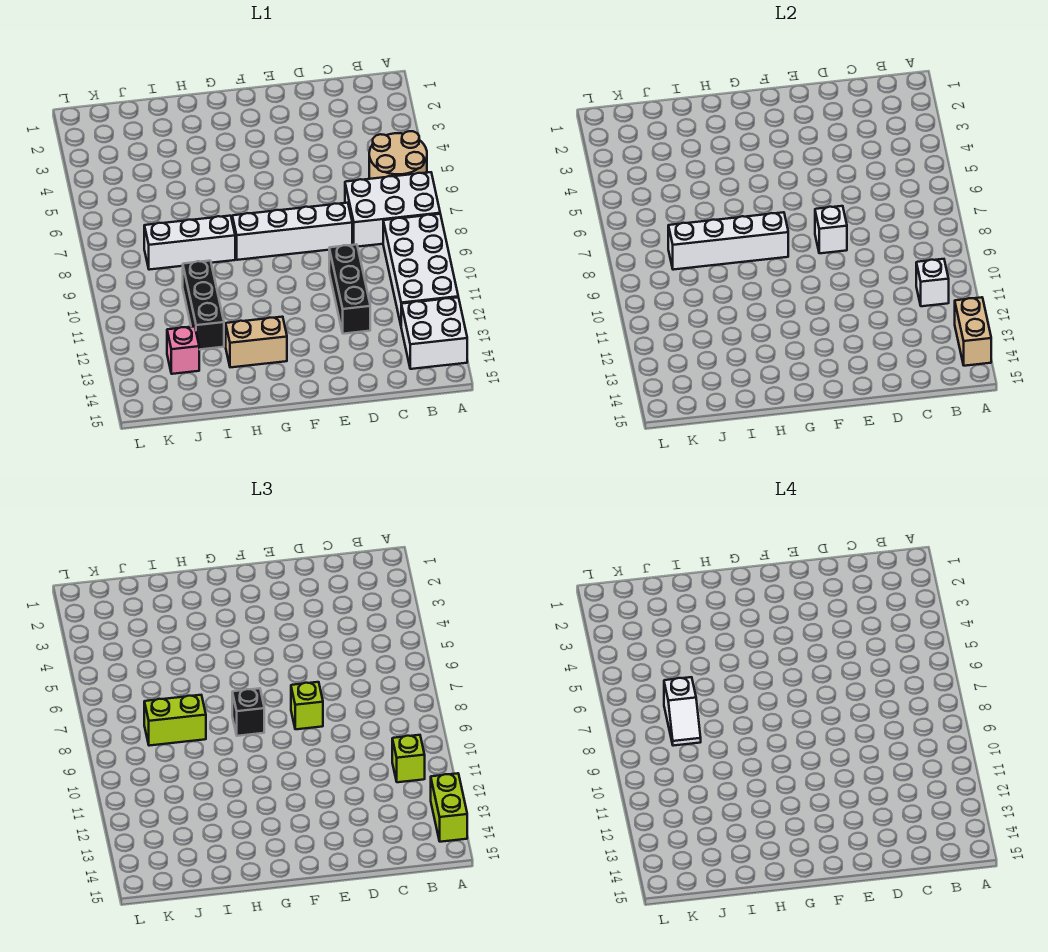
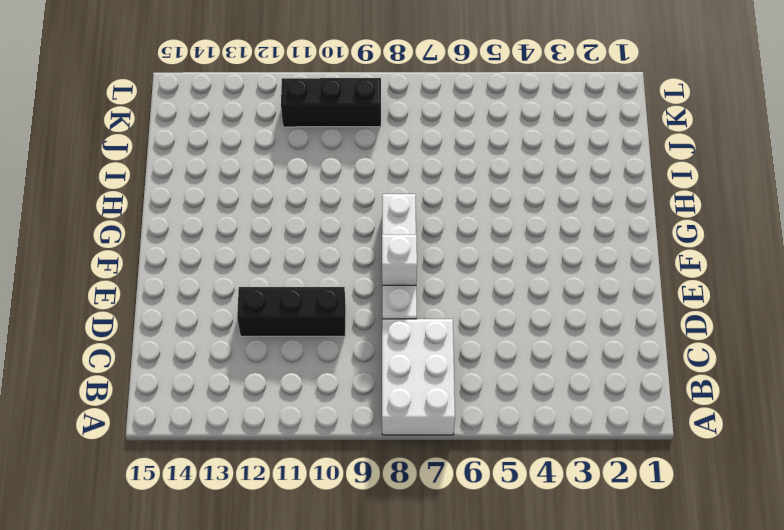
black 1x3 brick [281,78,381,127] -> black 1x3 brick moved to [183,261,224,350]
none -> tan 2x2 round brick [369,131,427,179]
none -> white 2x4 brick [383,214,458,324]
none -> white 2x2 brick [401,297,467,369]

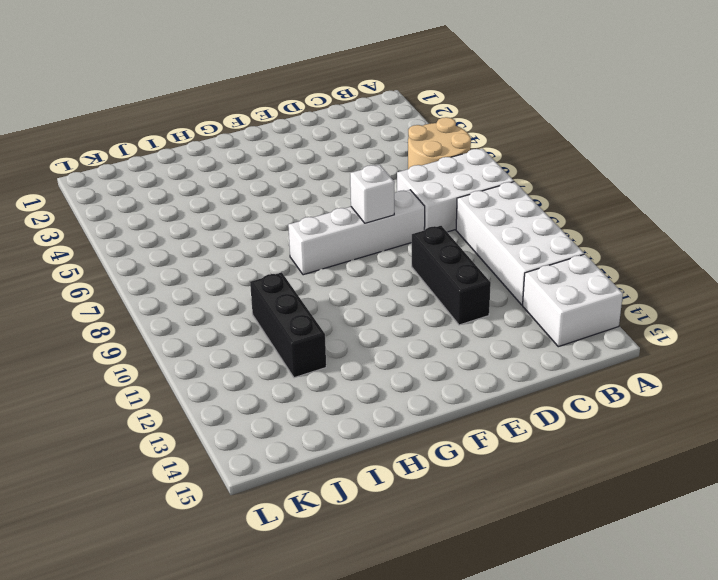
none -> tan 1x2 brick [226,317,287,367]
none -> white 1x3 brick [144,216,235,270]
none -> pink 1x1 brick [167,326,199,374]

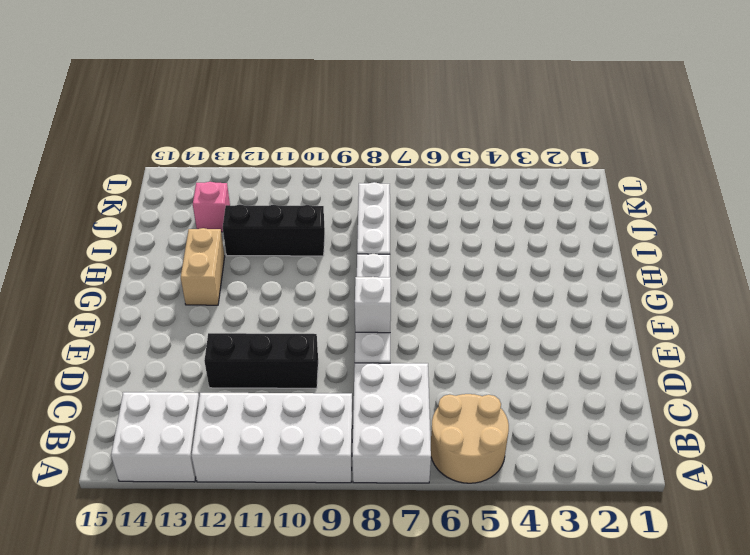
none -> tan 1x2 brick [955,297,991,366]
none -> white 1x1 brick [916,259,949,306]
none -> white 1x4 brick [668,212,788,270]

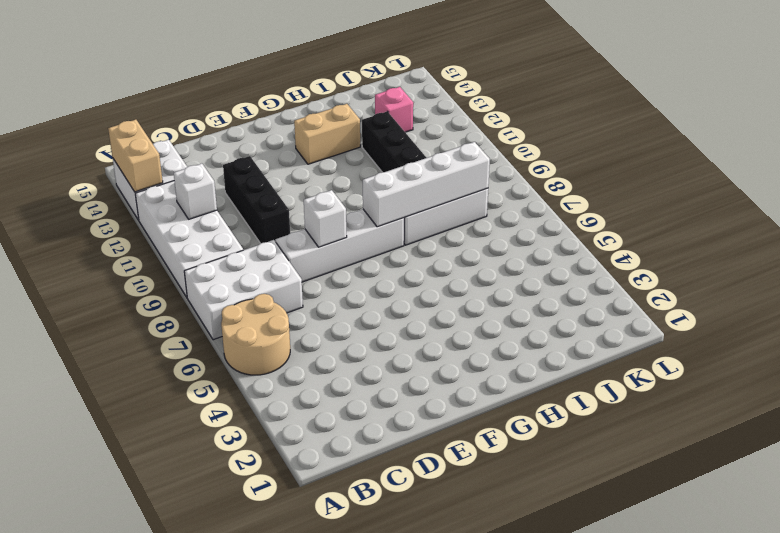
none -> lime 1x2 brick [431,773,467,842]
none -> lime 1x1 brick [392,735,425,782]
none -> lime 1x1 brick [291,682,323,729]

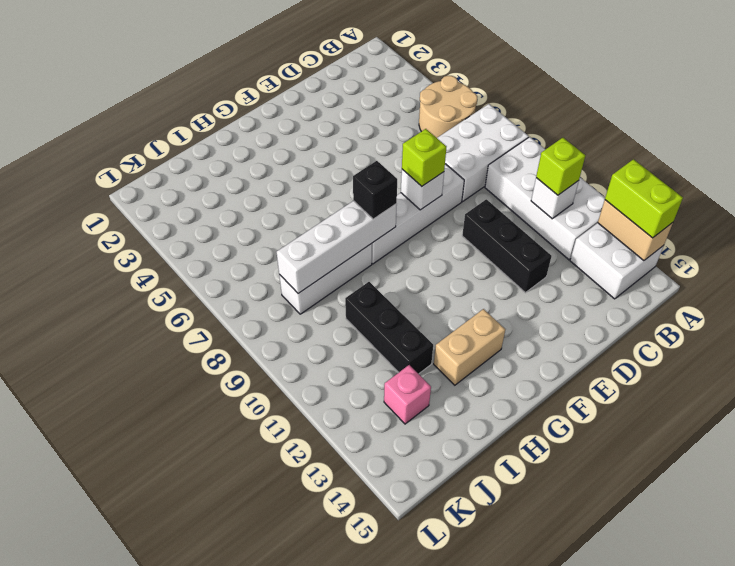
none -> lime 1x2 brick [144,695,206,746]
none -> white 1x2 slope [664,677,701,746]

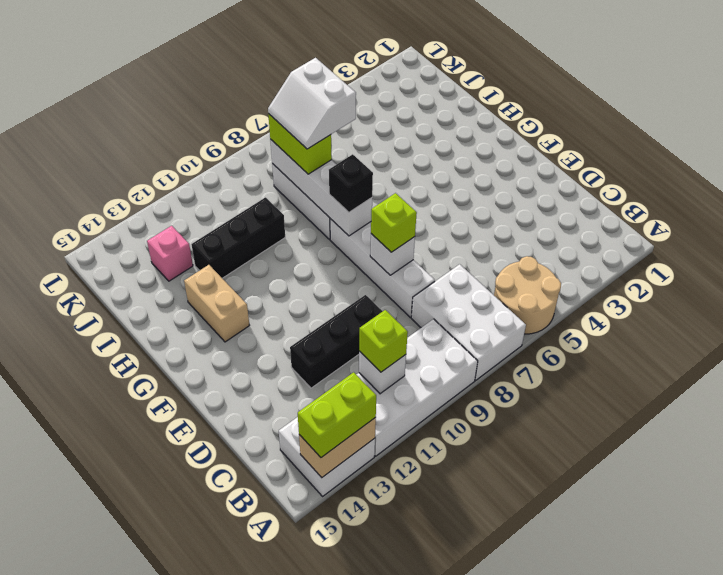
white 2x2 slope [268,58,356,149] -> white 1x2 slope [664,677,701,746]

